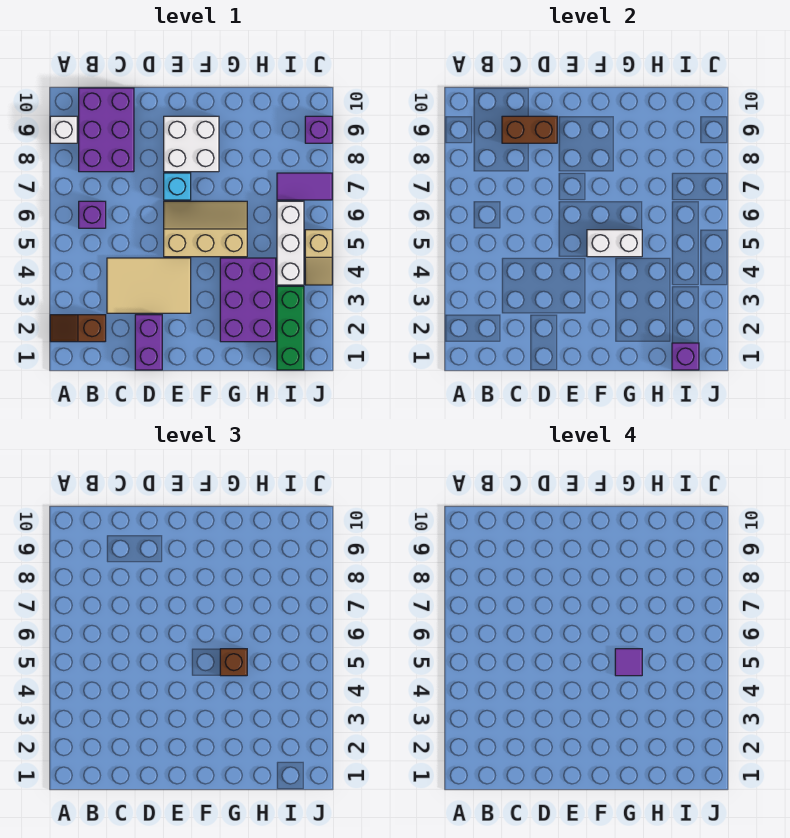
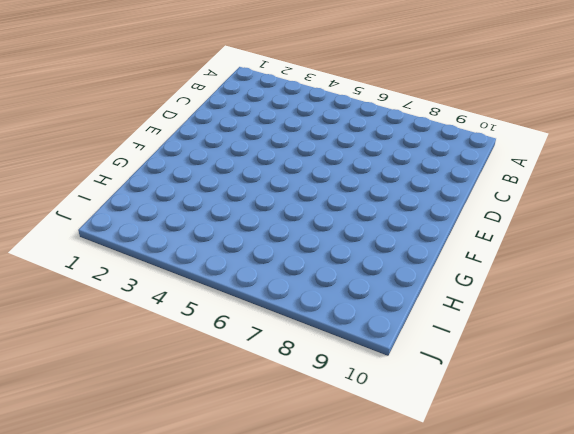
none -> brown 1x2 slope [50,315,106,342]
none -> white 1x1 brick [50,116,77,143]
none -> purple 1x1 brick [79,201,106,228]

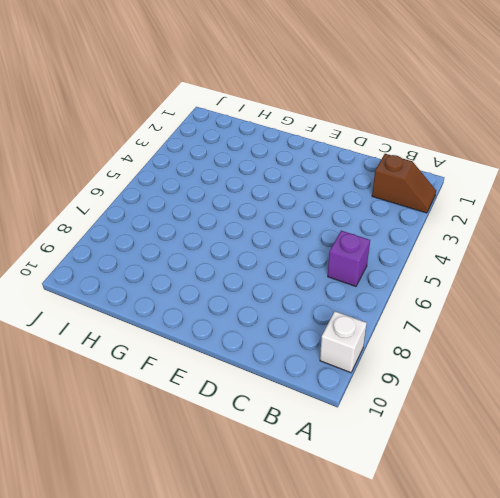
none -> purple 2x3 brick [79,88,134,172]
none -> tan 2x3 tile [107,258,191,313]
none -> purple 1x2 brick [135,315,162,370]

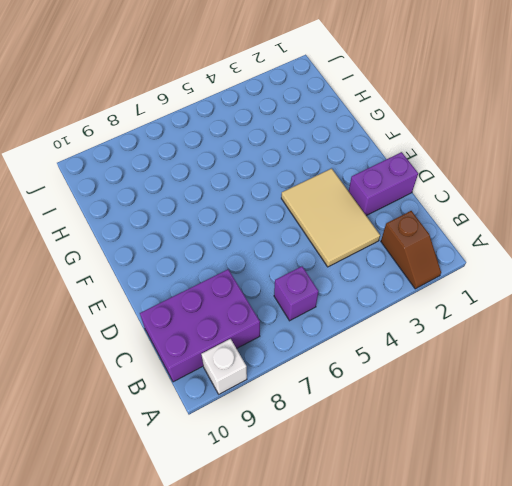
none -> tan 2x3 slope [164,201,247,257]
none -> cyan 1x1 brick [164,173,191,200]
none -> white 2x2 brick [164,116,219,172]

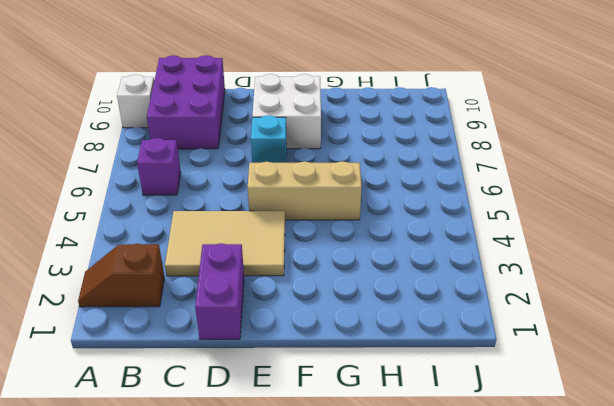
none -> purple 2x3 brick [220,258,276,342]
none -> green 1x3 brick [277,286,304,370]
none -> white 1x3 brick [277,201,304,285]

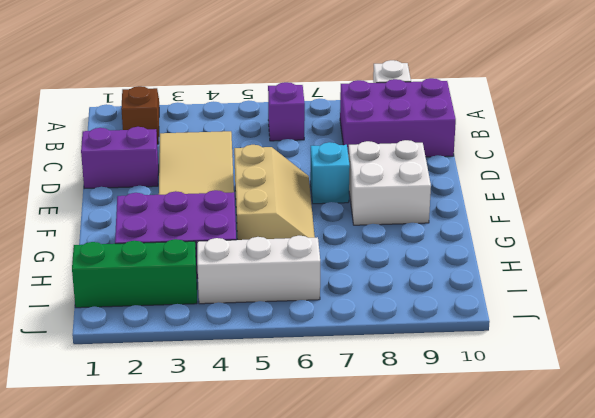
none -> purple 1x2 tile [277,173,332,200]
none -> tan 1x2 slope [305,230,332,285]
none -> purple 1x1 brick [305,116,332,143]

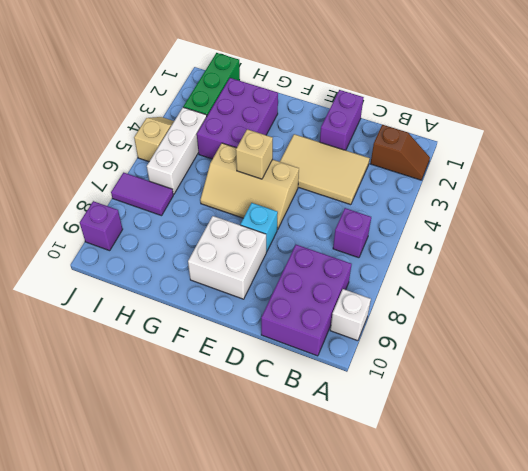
tan 1x1 brick [236,129,273,179] -> white 1x2 brick [587,230,642,257]
none -> brown 1x2 brick [502,116,557,143]
none -> purple 1x1 brick [672,343,699,370]
none -> brown 1x1 brick [220,649,247,676]

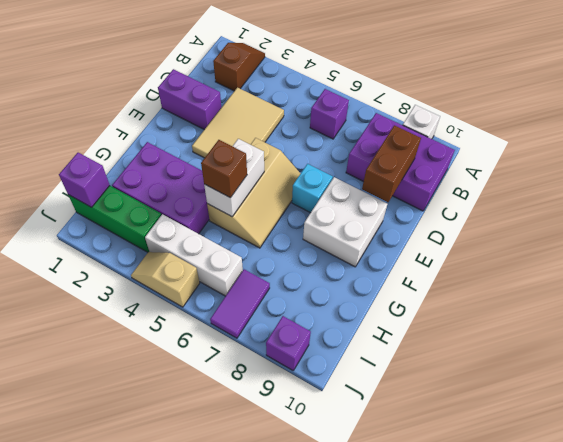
none -> purple 1x1 tile [615,649,642,676]

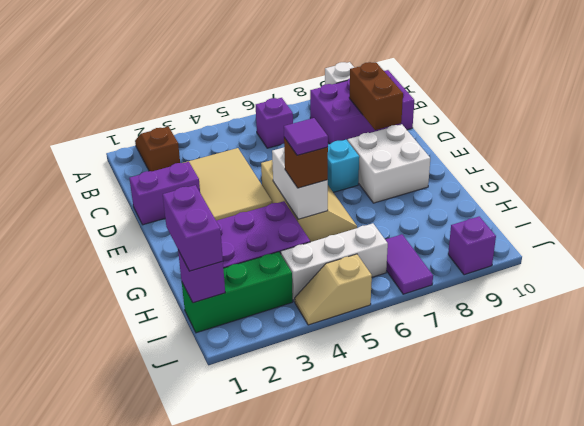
purple 1x2 brick [163,185,223,271] -> none

